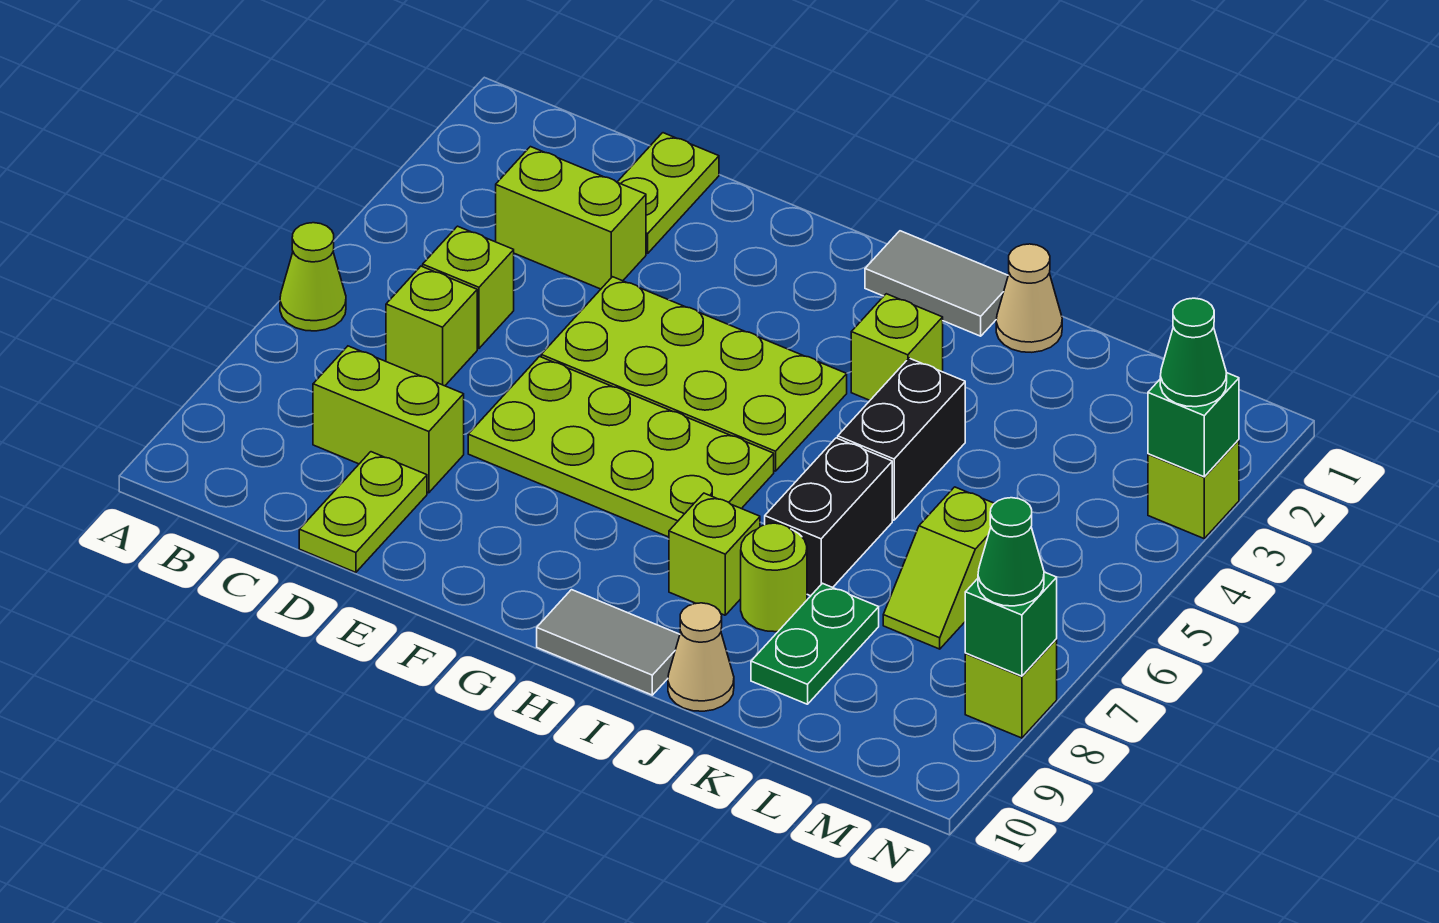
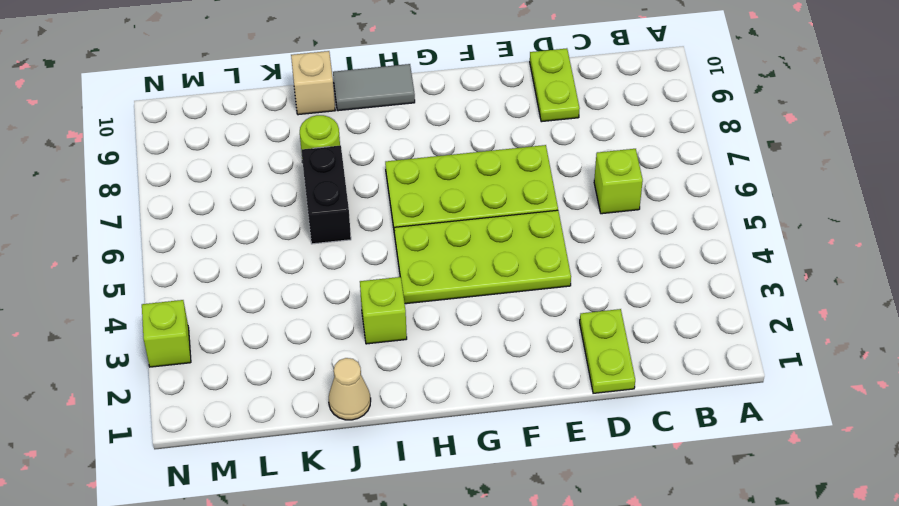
tan 1x1 brick [291,51,335,115] -> tan 1x1 cone [668,603,734,711]
none -> lime 1x1 cone [280,223,346,331]
none -> lime 1x2 brick [496,147,646,289]
none -> lime 1x1 brick [423,226,514,348]

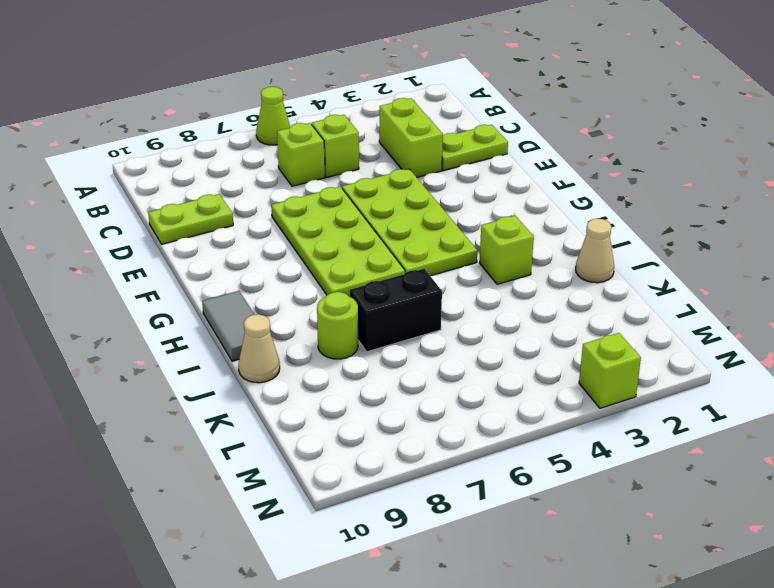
none -> lime 1x2 brick [313,346,464,493]
none -> grey 1x2 tile [865,231,1008,336]
none -> lime 1x1 brick [669,493,760,615]

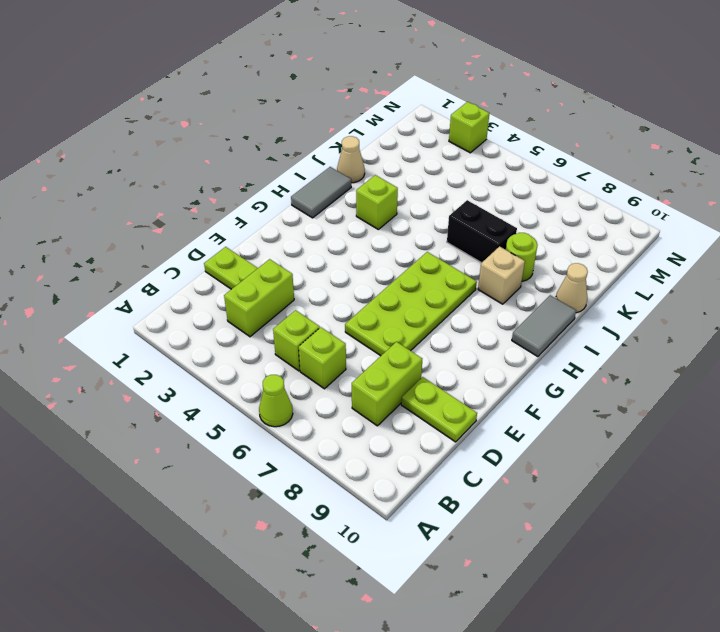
tan 1x1 brick [478,246,525,304] -> lime 1x1 brick [669,493,760,615]
none -> lime 2x4 plate [541,277,847,471]
none -> black 1x2 brick [838,358,965,520]
none -> green 1x2 plate [751,583,879,704]

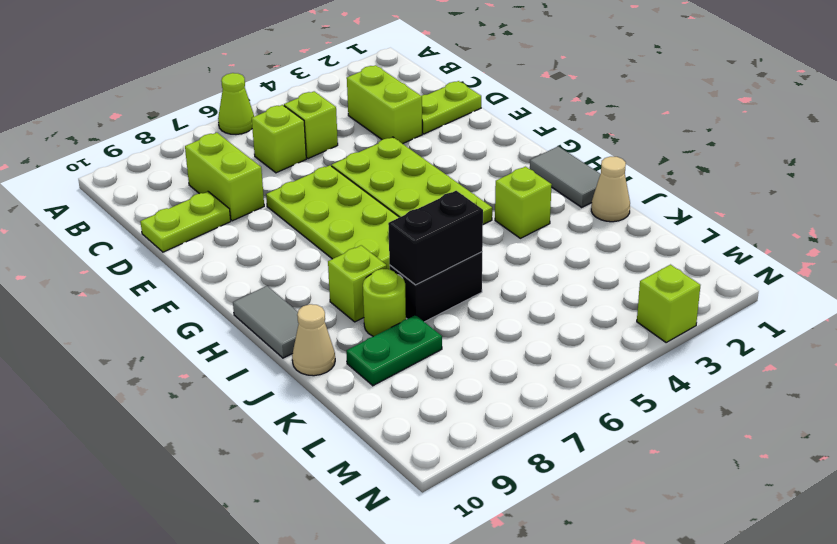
black 1x2 brick [388,191,483,285] -> black 1x2 brick moved to [838,358,965,520]
none -> lime 1x2 slope [883,487,994,649]
none -> lime 1x1 brick [965,639,1057,738]
none -> green 1x1 brick [1148,373,1239,477]

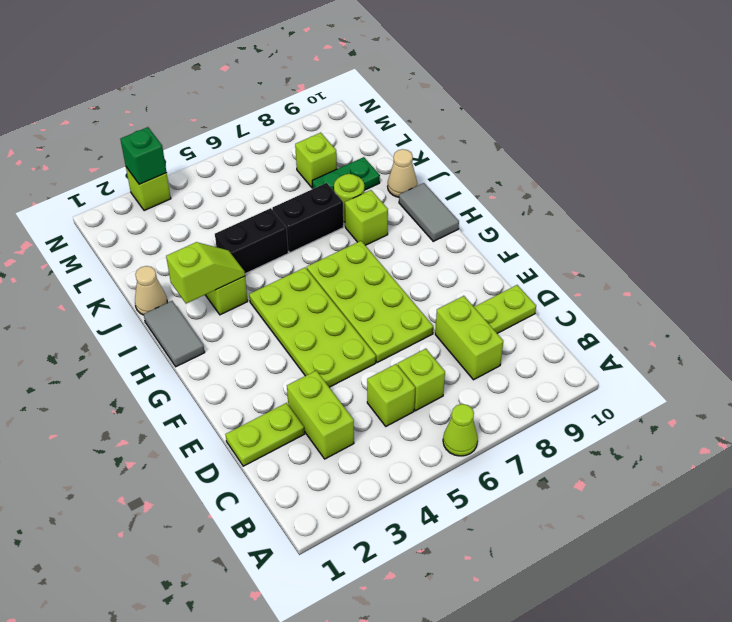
lime 1x2 slope [166,242,245,304] -> lime 1x2 slope moved to [883,487,994,649]
lime 1x1 brick [295,133,337,188] -> lime 1x1 brick moved to [965,639,1057,738]
none -> green 1x1 brick [965,572,1057,676]
none -> green 1x1 cone [1160,298,1227,407]
none -> green 1x1 cone [978,498,1044,606]

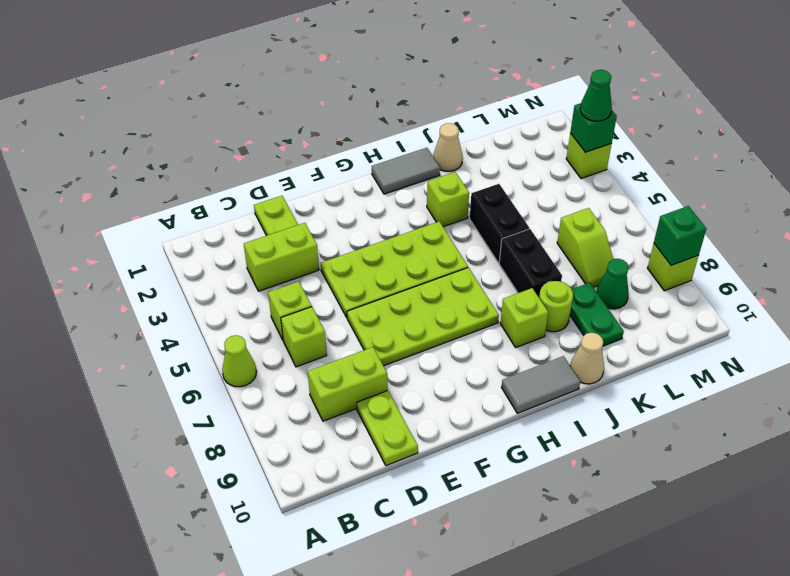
green 1x1 cone [596,259,629,309] -> green 1x1 cone moved to [978,498,1044,606]

